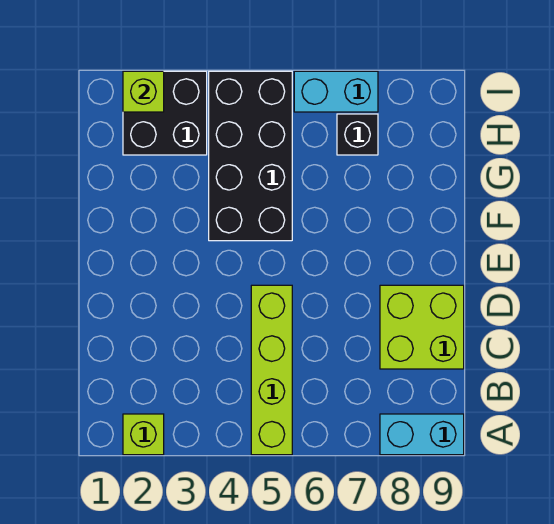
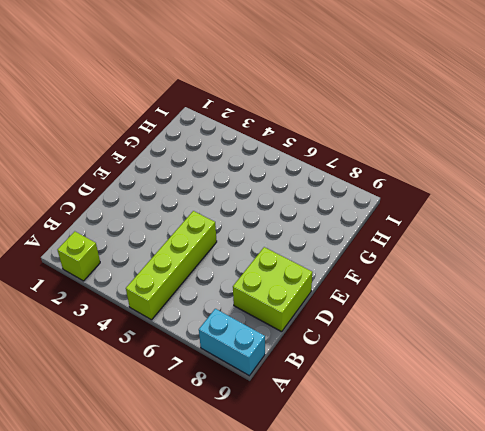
none -> black 2x4 brick [209,71,292,241]
none -> black 2x2 brick [123,71,207,155]

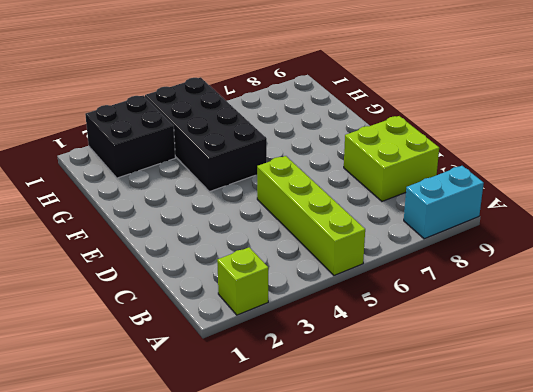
none -> black 1x1 brick [337,114,378,155]
none -> cyan 1x2 brick [294,71,378,112]

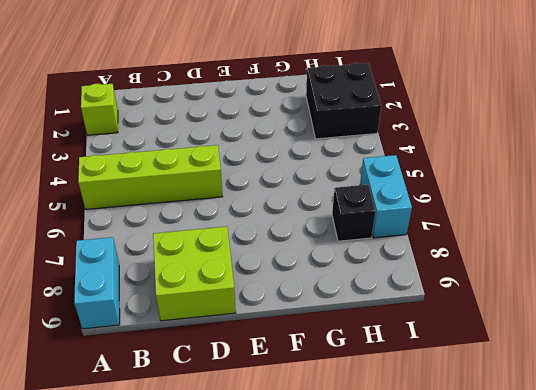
none -> black 2x4 brick [209,71,292,241]
none -> lime 1x1 brick [123,71,164,112]

